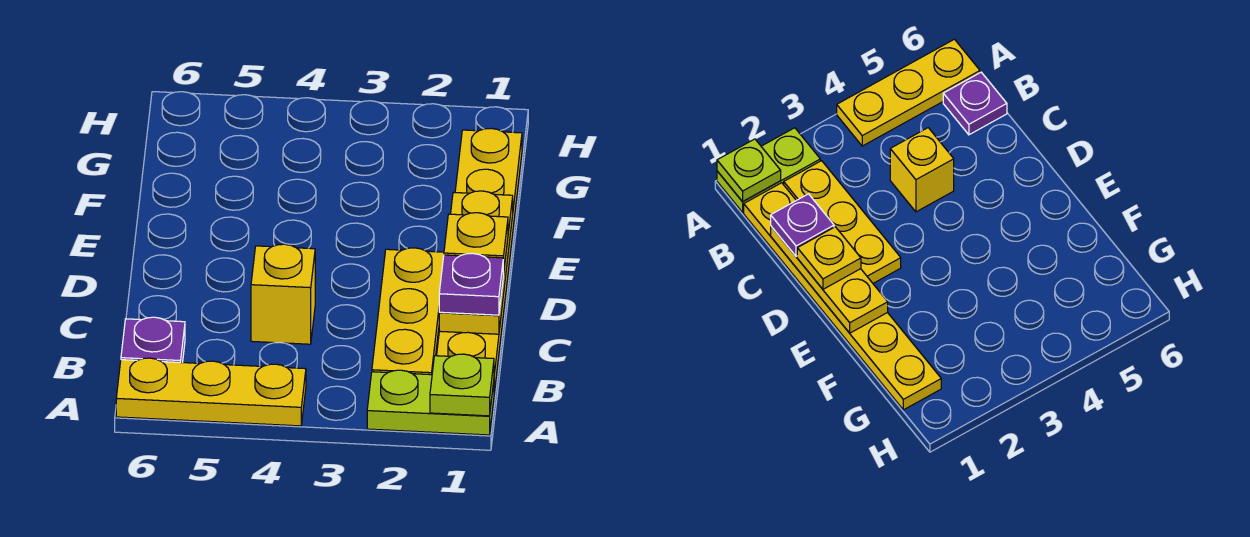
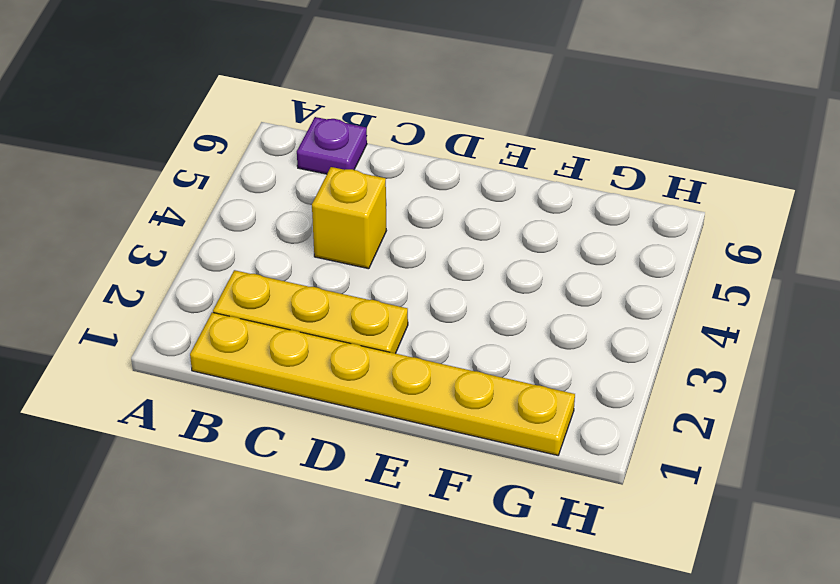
none -> lime 1x2 plate [367,370,494,435]
none -> yellow 1x3 plate [116,358,306,426]

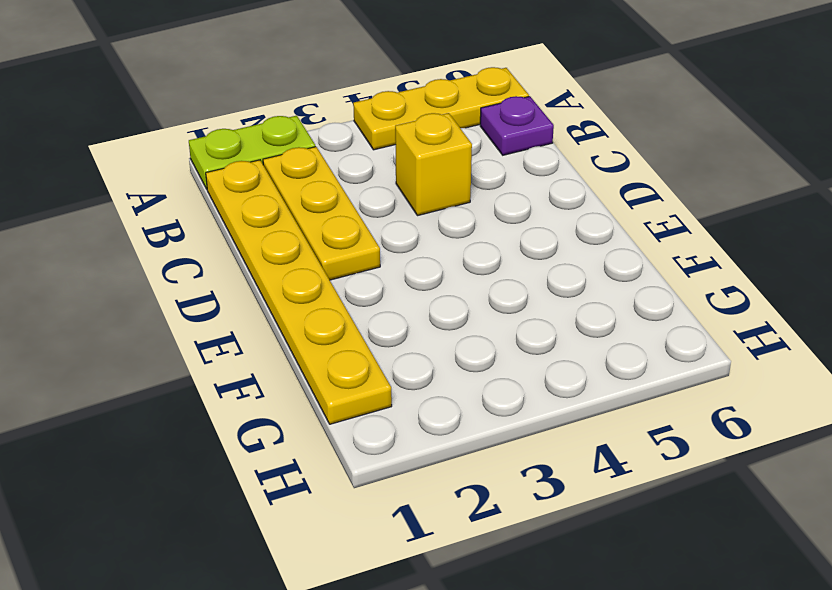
none -> lime 1x1 plate [430,354,494,416]
none -> yellow 1x3 plate [439,191,513,334]

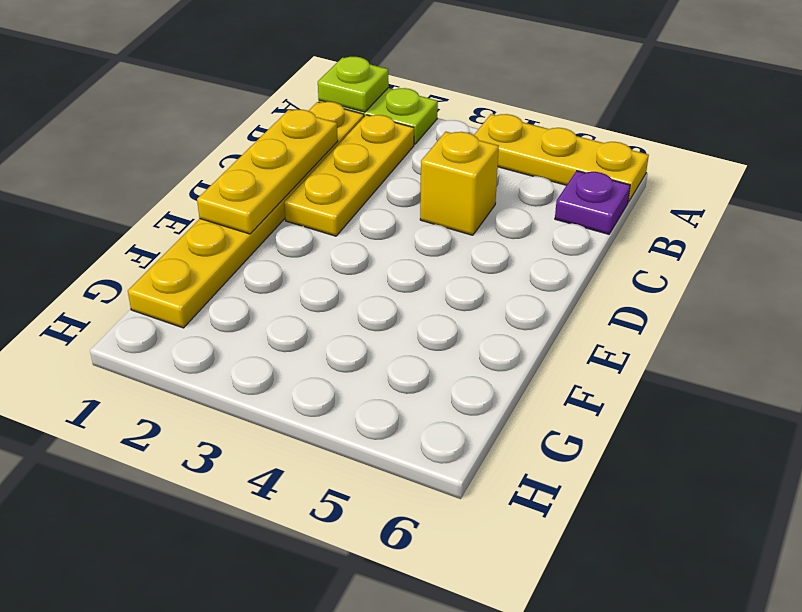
none -> purple 1x1 plate [439,253,503,315]
none -> yellow 1x1 plate [444,213,508,274]

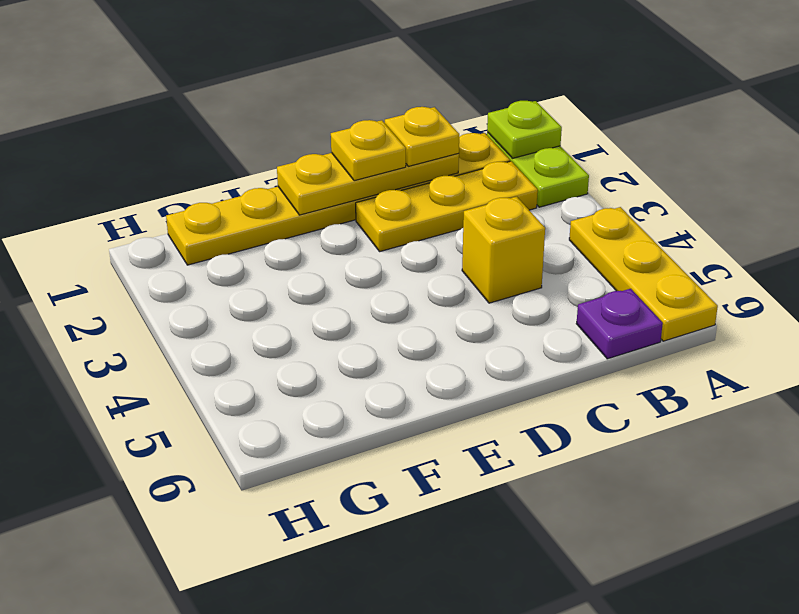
yellow 1x1 plate [385,107,459,166] -> purple 1x1 plate [439,253,503,315]

